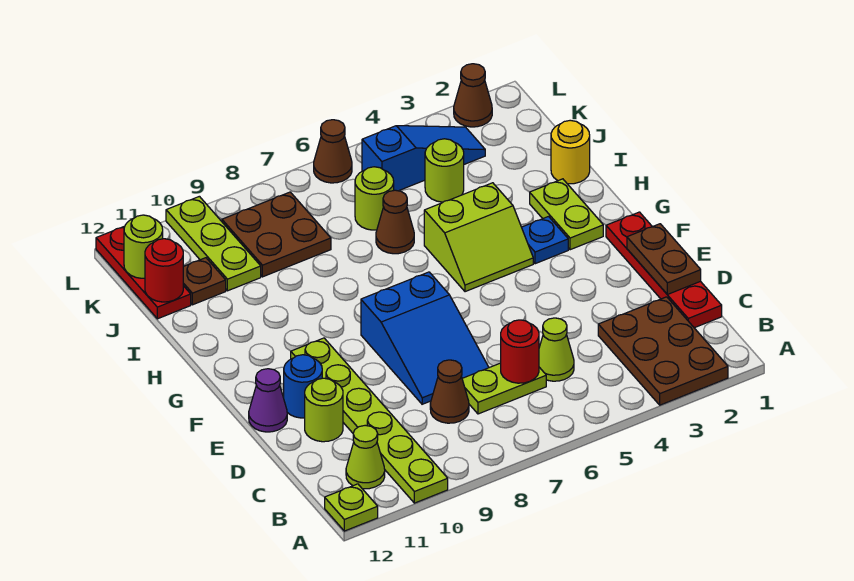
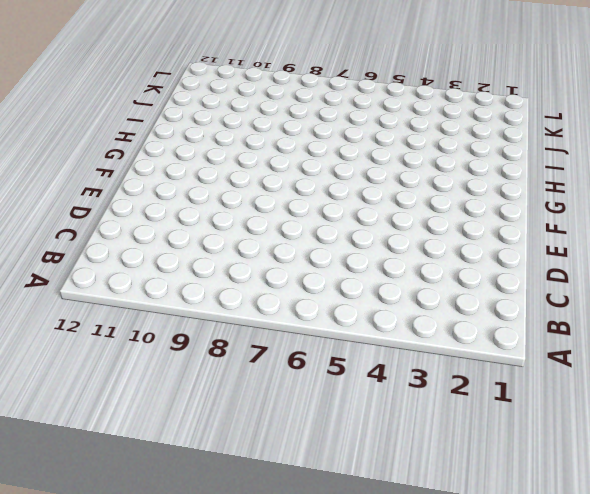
none -> brown 2x3 plate [598,297,728,405]
none -> lime 1x6 plate [291,338,448,503]
none -> lime 1x1 plate [325,484,378,531]
none -> lime 1x1 cone [346,425,385,489]

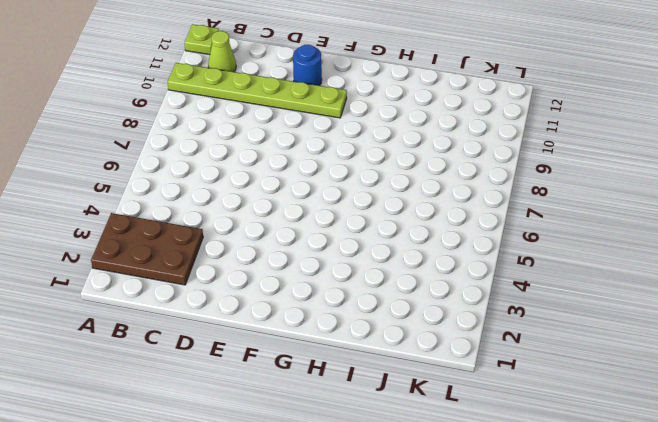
none -> red 1x4 plate [606,212,722,328]
none -> lime 1x1 cone [539,318,574,381]
none -> lime 1x2 plate [462,363,546,414]
none -> brown 1x1 cone [430,360,469,423]

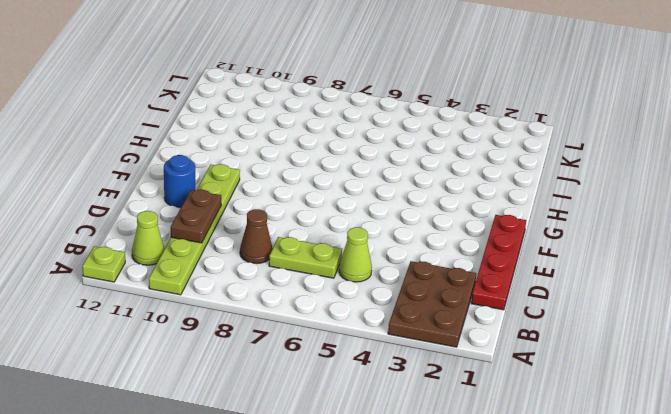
brown 1x2 plate [171,190,221,243] -> brown 1x2 plate moved to [627,224,701,294]
none -> blue 2x3 slope [361,272,489,404]
none -> lime 1x1 round brick [305,378,343,442]
none -> purple 1x1 cone [249,369,287,432]
none -> lime 1x2 plate [530,179,603,250]

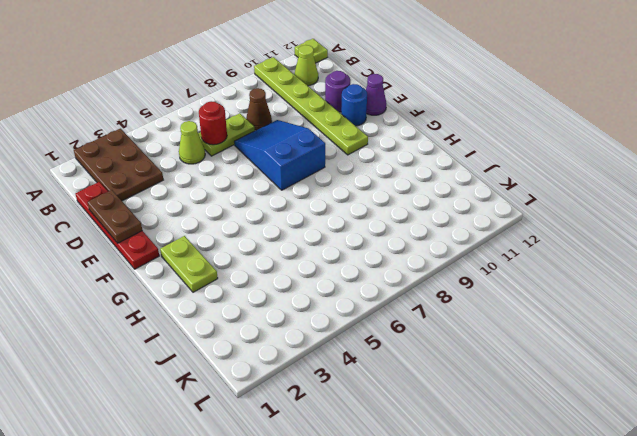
purple 1x1 round brick [325,71,350,112] -> lime 1x1 round brick [305,378,343,442]
none -> blue 1x1 plate [522,217,568,264]
none -> lime 2x2 slope [424,183,533,292]
none -> yellow 1x1 round brick [551,120,590,184]
none -> brown 1x1 cone [376,190,414,254]

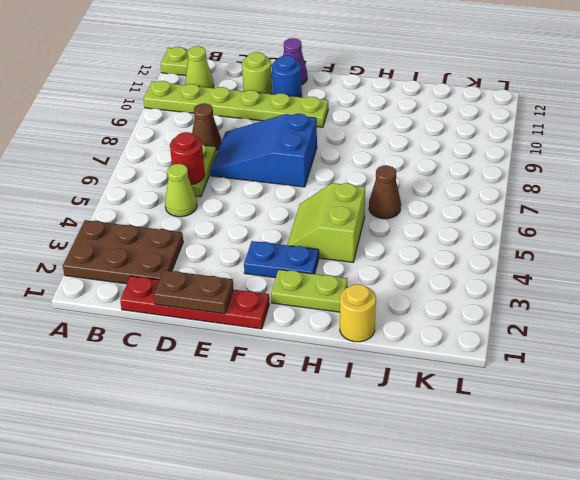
blue 1x2 plate [244,241,319,278] -> blue 1x1 plate [522,217,568,264]
none -> lime 1x1 round brick [425,139,464,202]
none -> lime 1x1 round brick [355,167,394,230]
none -> brown 2x2 plate [222,192,331,277]
none -> lime 1x3 plate [166,196,261,291]

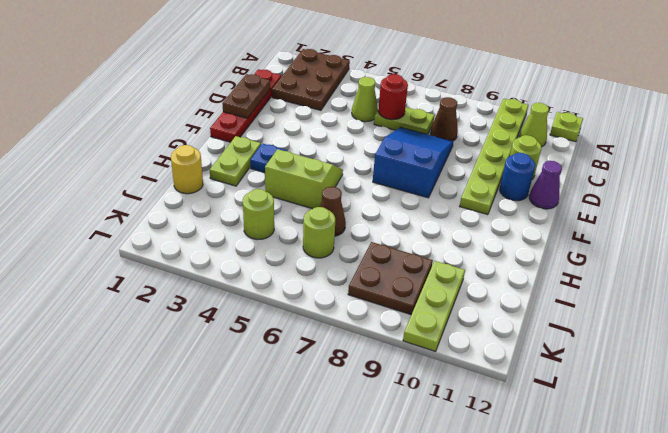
none -> brown 1x1 plate [183,258,226,305]
none -> red 1x3 plate [96,226,191,319]
none -> blue 1x3 slope [362,126,485,191]
none -> brown 1x1 cone [454,64,492,127]

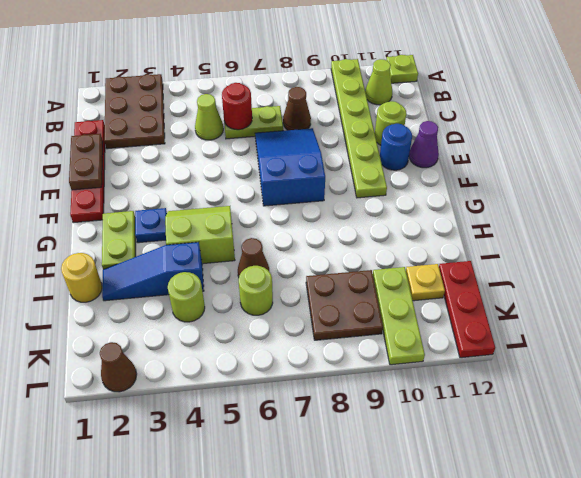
blue 1x3 slope [102,242,204,301] -> blue 1x3 slope moved to [362,126,485,191]
yellow 1x1 plate [406,264,445,301] -> brown 1x1 plate [183,258,226,305]
none -> brown 1x1 cone [314,120,352,183]
none -> red 1x1 round brick [145,239,183,302]
none -> lime 1x1 round brick [124,215,163,278]

